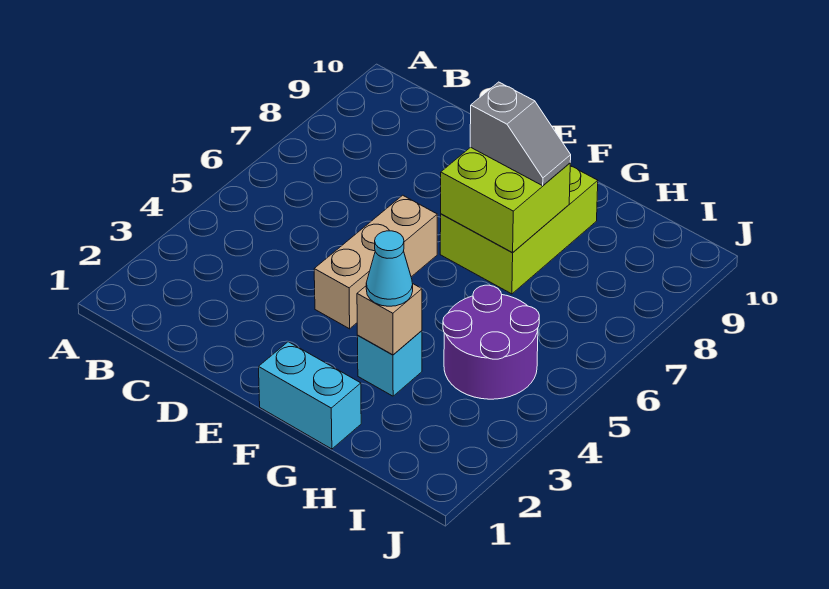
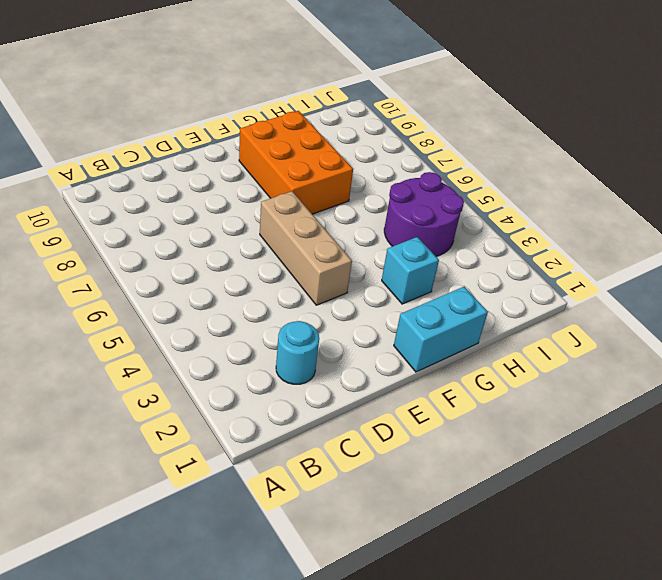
cyan 1x1 round brick [276,321,319,384] -> none
orange 2x3 brick [239,111,353,214] -> lime 2x3 brick [440,166,598,294]
none -> lime 2x2 brick [441,147,570,252]
none -> tan 1x1 brick [357,284,422,355]

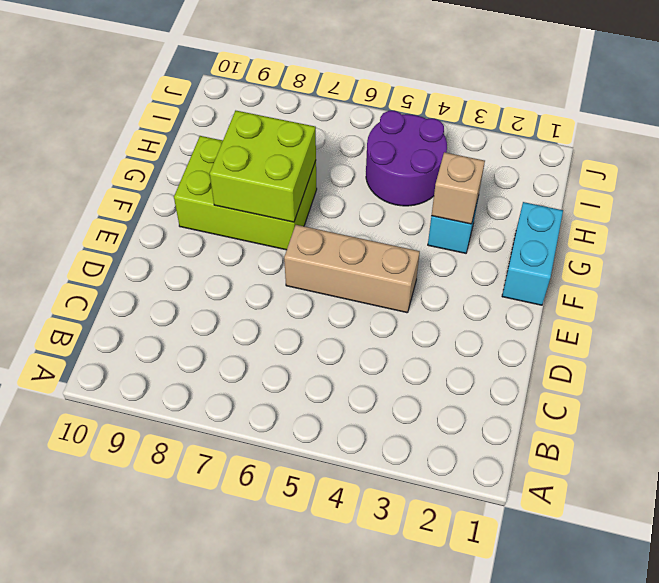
none -> grey 1x2 slope [470,82,571,186]
none -> cyan 1x1 cone [366,231,413,306]

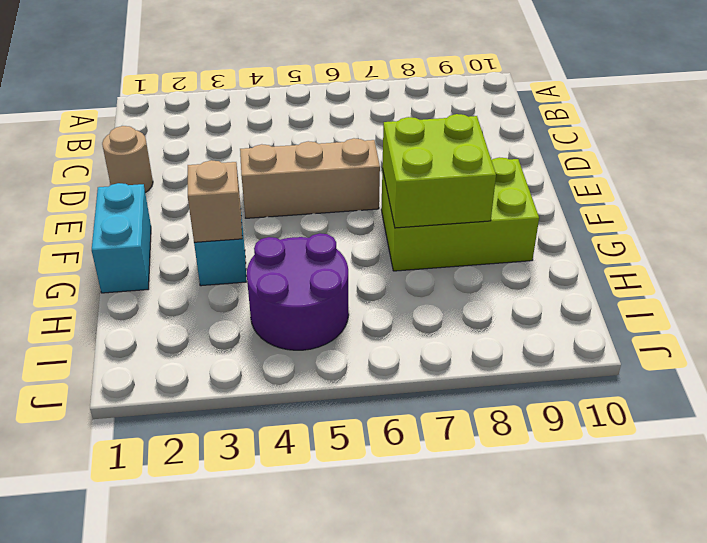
tan 1x1 round brick [102,126,153,193] -> none
none -> grey 1x2 slope [470,82,571,186]
none -> cyan 1x1 cone [366,231,413,306]

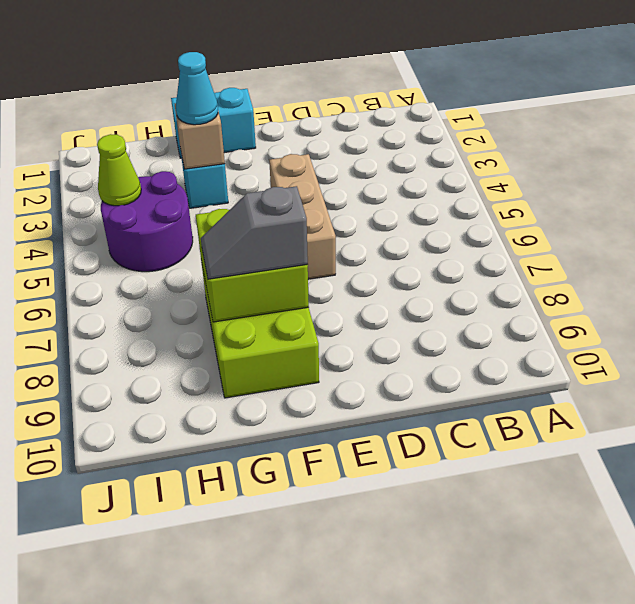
lime 1x1 cone [97,134,141,206] -> none

